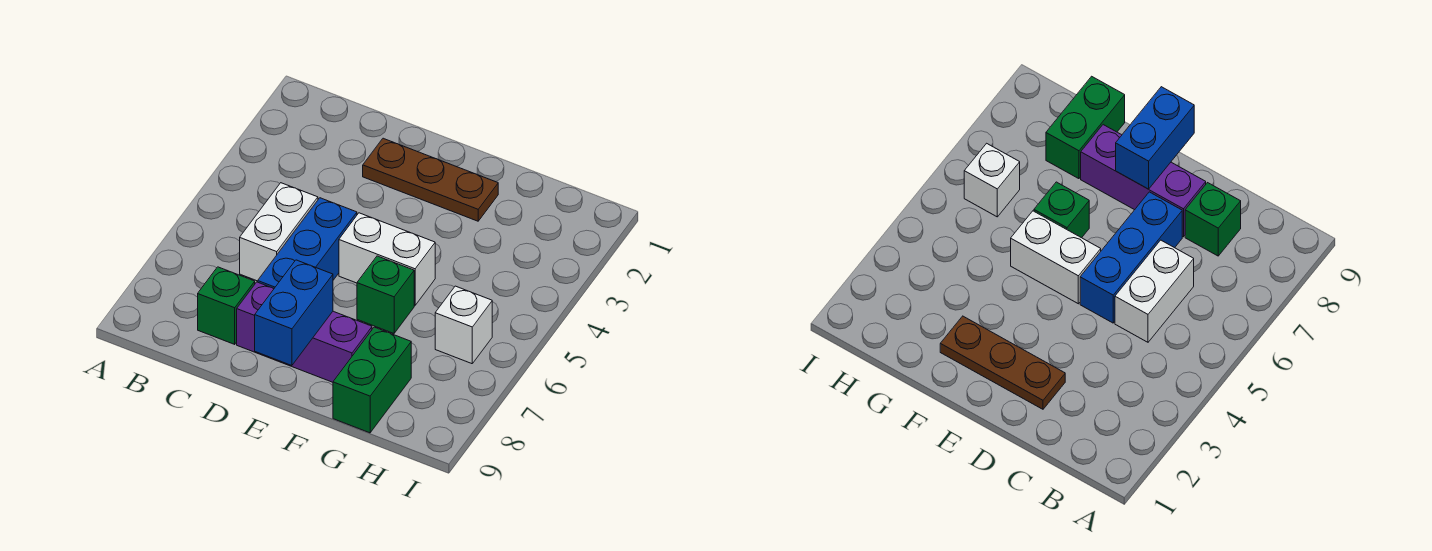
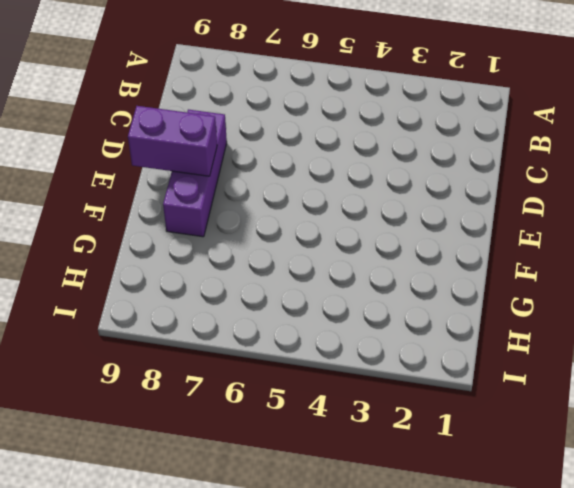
purple 1x2 brick [128,106,217,176] -> blue 1x2 brick [255,260,333,366]
none -> white 1x2 brick [240,183,318,281]
none -> green 1x1 brick [198,267,255,344]

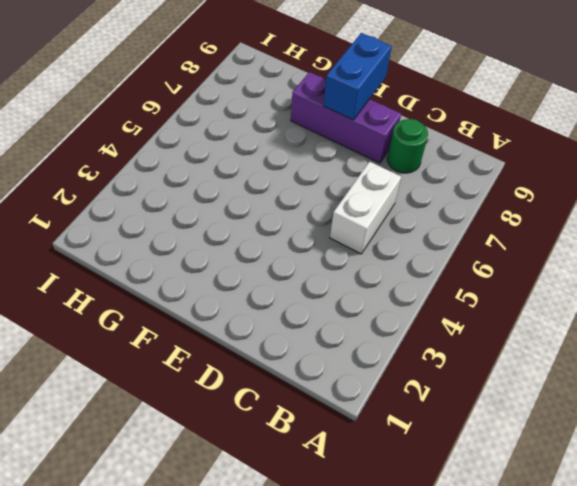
green 1x1 round brick [387,119,428,173] -> green 1x1 brick [198,267,255,344]
none -> brown 1x3 plate [363,138,498,221]
none -> blue 1x3 brick [258,198,357,288]

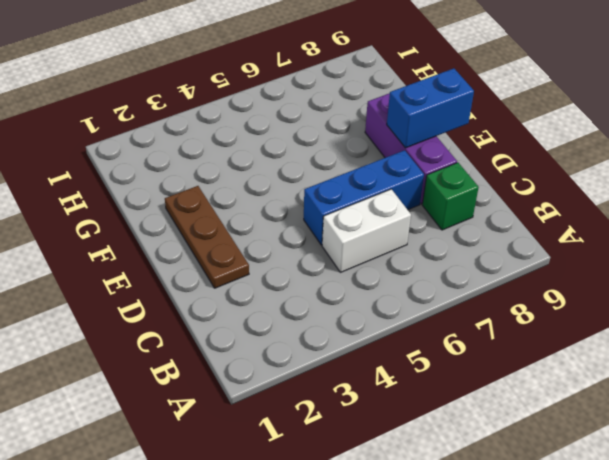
none -> white 1x2 brick [339,213,435,305]
none -> green 1x1 brick [357,256,414,333]

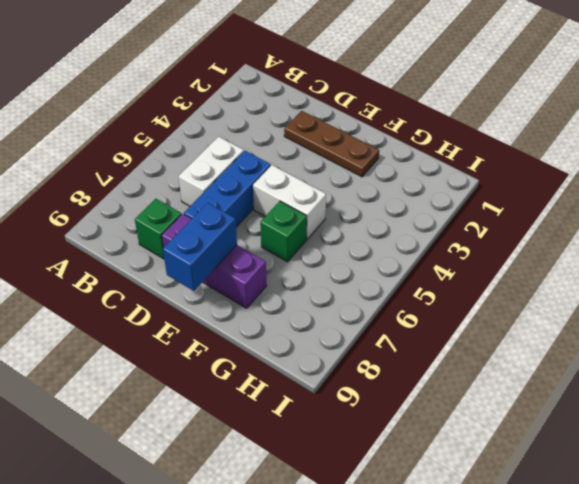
none -> green 1x2 brick [333,327,411,433]
none -> white 1x1 brick [435,286,492,364]

